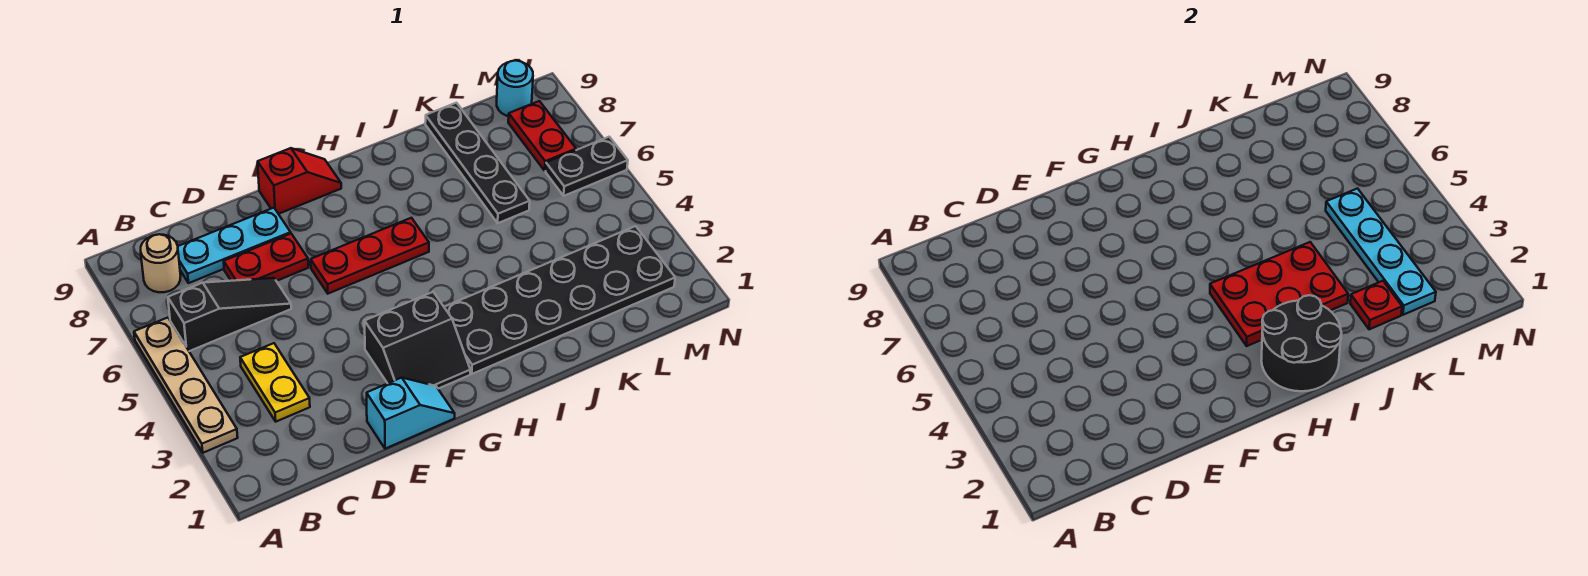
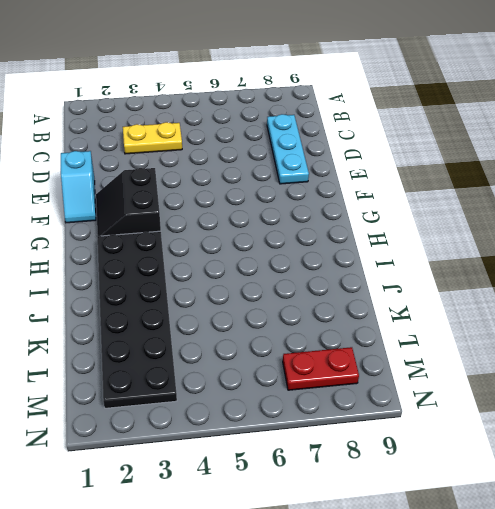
none -> tan 1x4 plate [134,318,238,453]
none -> black 1x3 slope [168,278,291,351]
none -> tan 1x1 round brick [141,234,181,292]

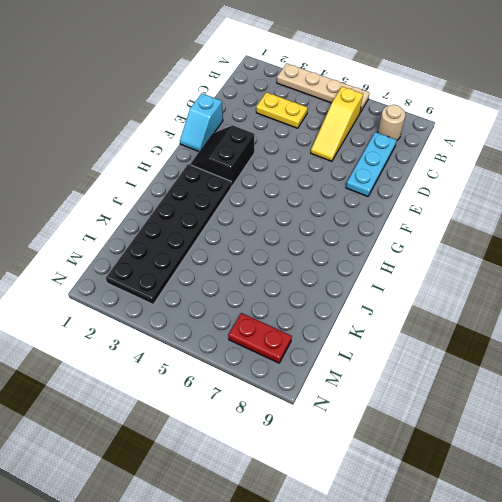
yellow 1x3 slope [311,86,363,161] -> black 1x3 slope [168,278,291,351]
none -> red 1x2 plate [224,234,308,281]
none -> red 1x3 plate [311,218,429,294]
none -> red 1x2 slope [258,148,341,214]

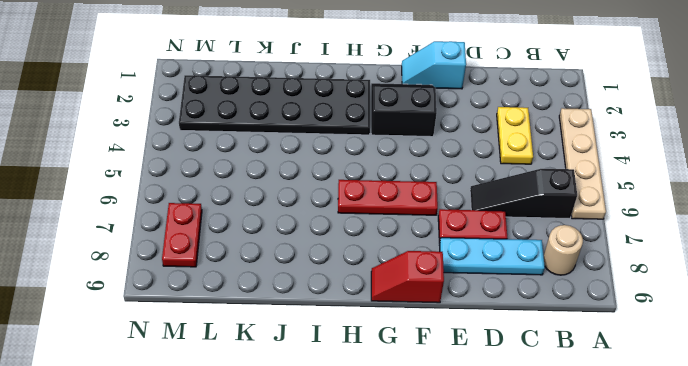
none -> black 1x4 plate [425,103,530,223]
none -> black 1x2 plate [546,137,628,196]
none -> cyan 1x1 round brick [497,60,533,116]

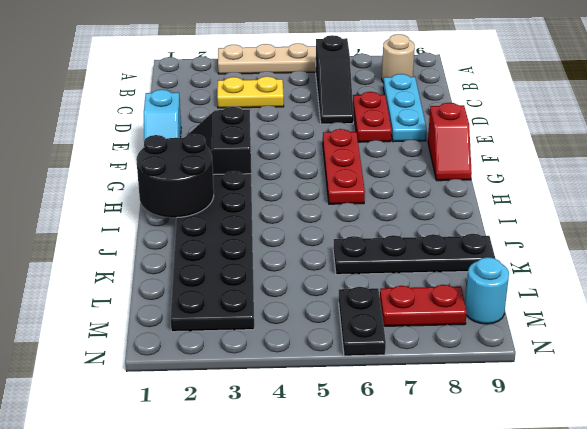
none -> red 2x3 plate [1210,242,1348,346]
none -> red 1x1 plate [1350,281,1402,329]
none -> cyan 1x4 plate [1326,189,1436,315]

